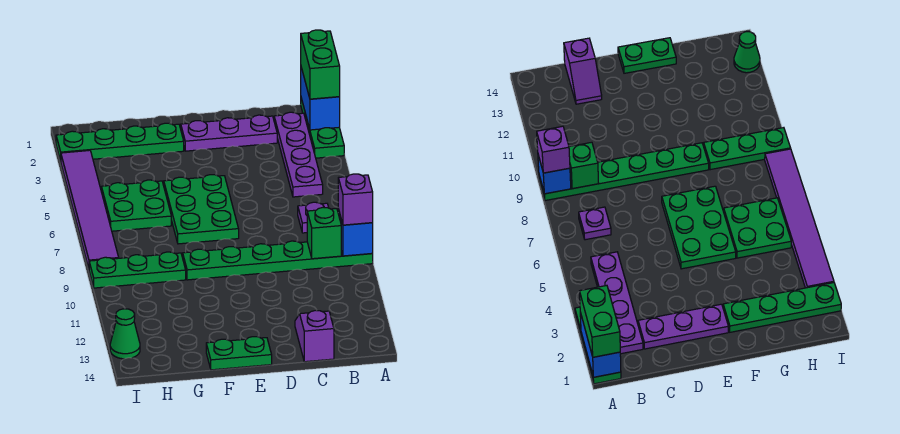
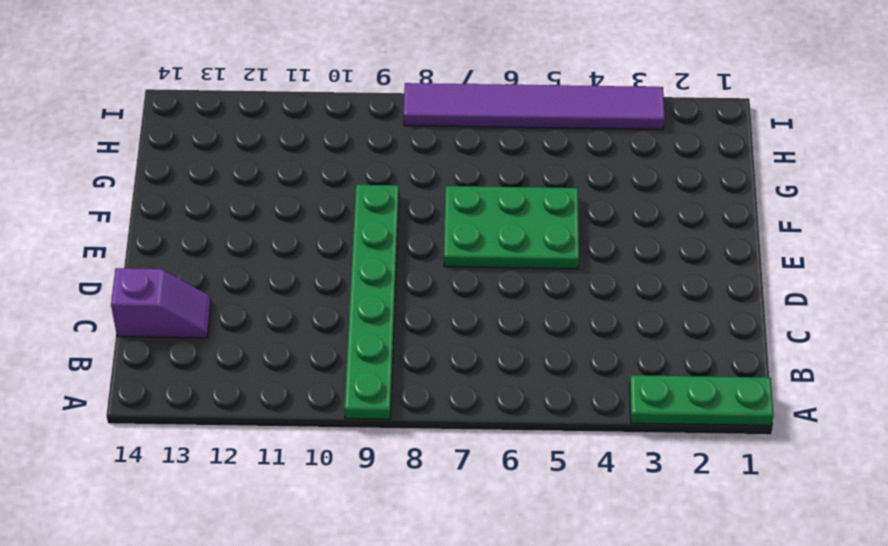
none -> purple 1x4 plate [274,112,323,197]
none -> purple 1x1 plate [298,202,329,233]
none -> purple 1x3 plate [181,115,277,151]

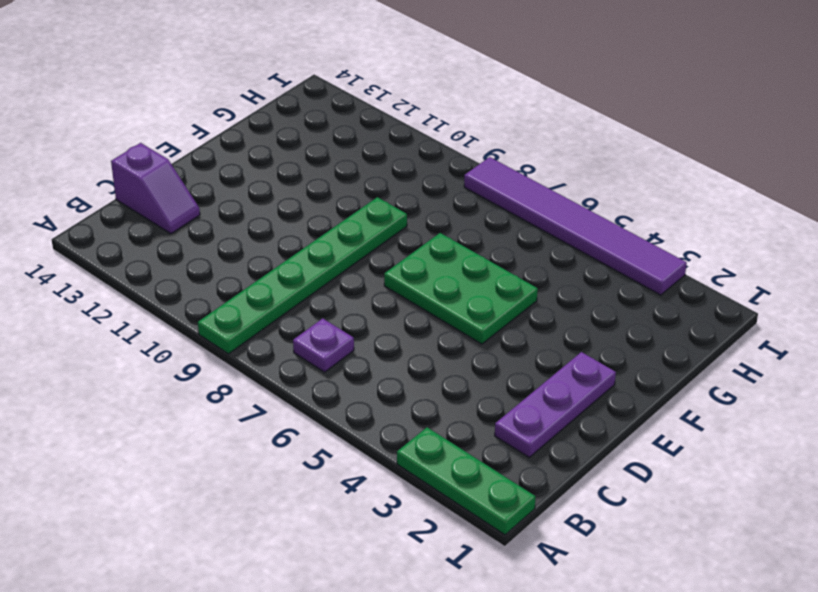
none -> purple 1x4 plate [274,112,323,197]
none -> green 1x2 plate [206,337,272,370]
none -> green 1x4 plate [56,123,184,161]

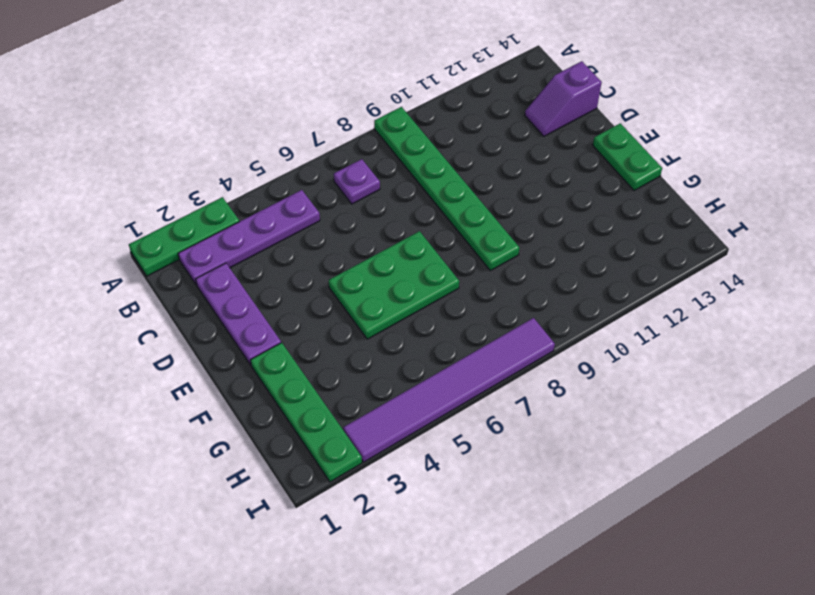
none -> green 2x2 plate [101,180,171,231]
none -> green 1x3 plate [89,252,186,288]
none -> green 1x1 cone [110,309,140,359]

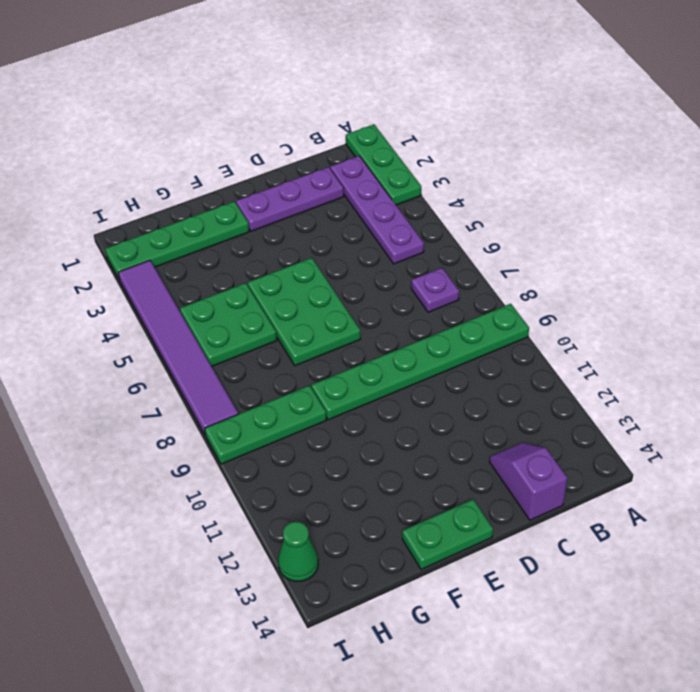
none -> blue 1x2 brick [301,68,340,130]
none -> blue 1x1 brick [338,209,373,256]
none -> green 1x1 brick [307,207,341,259]

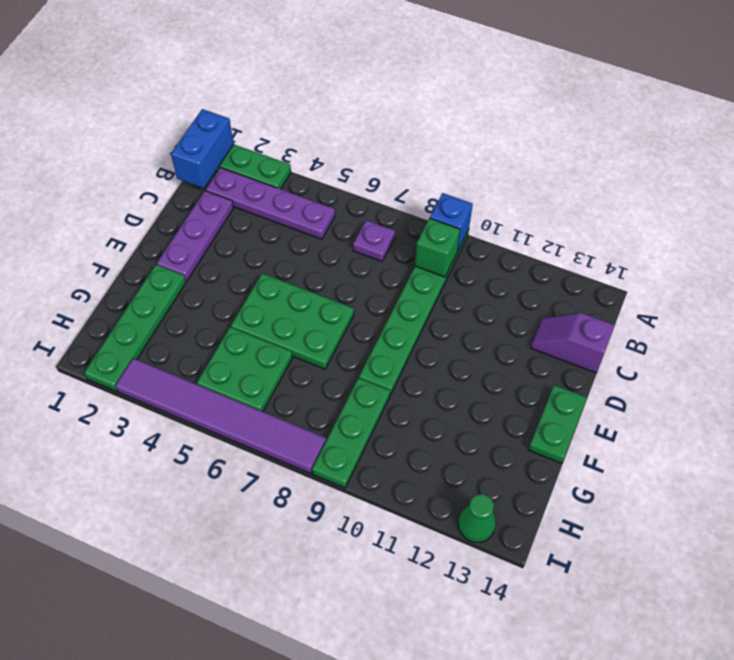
blue 1x2 brick [171,109,234,188] -> blue 1x2 brick turned to [301,68,340,130]
none -> green 1x2 brick [301,30,340,99]
none -> purple 1x1 brick [338,174,373,225]

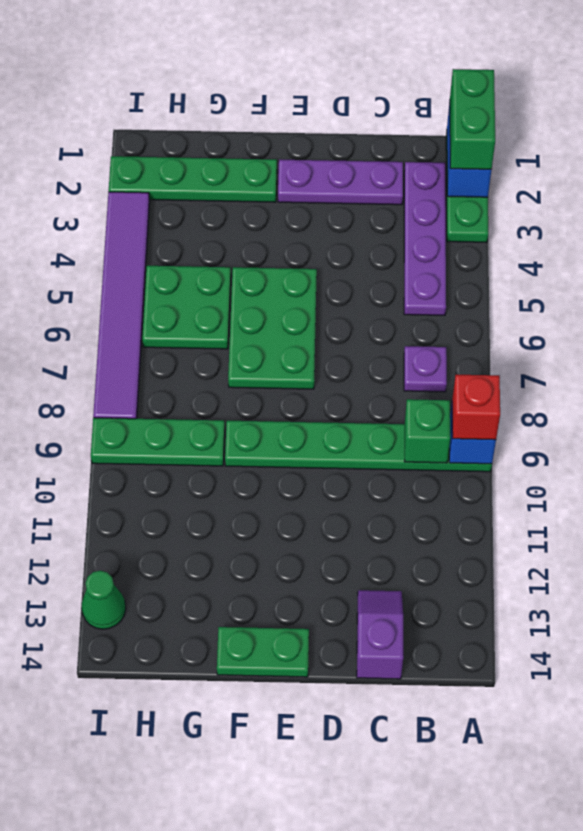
red 1x1 brick [452,375,500,440] -> purple 1x1 brick [338,174,373,225]

